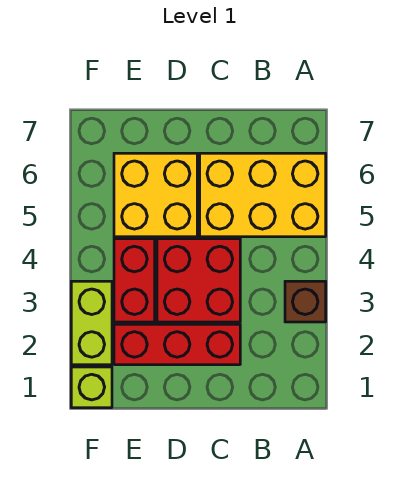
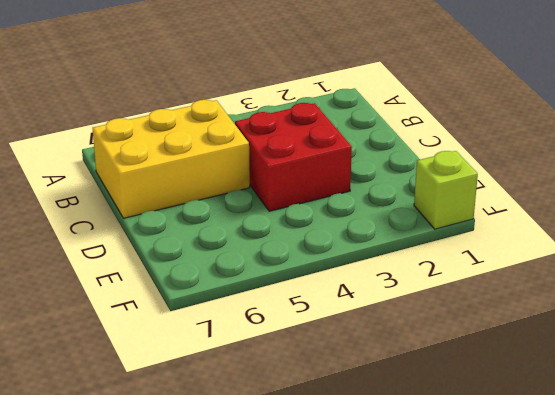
yellow 2x3 brick [93,100,250,218] -> yellow 2x3 brick turned to [200,153,326,237]
none -> brown 1x1 brick [285,281,326,322]
none -> red 1x3 brick [114,324,240,365]

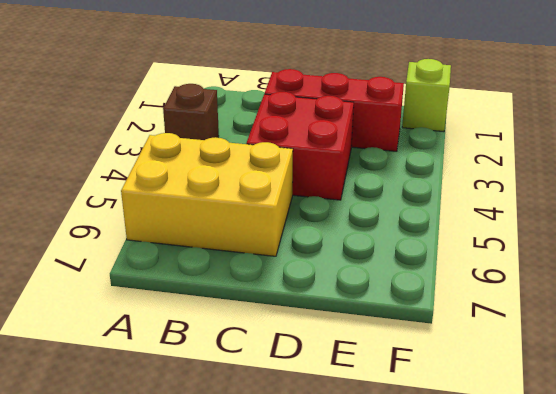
none -> yellow 2x2 brick [114,153,197,237]
none -> red 1x2 brick [114,239,155,322]

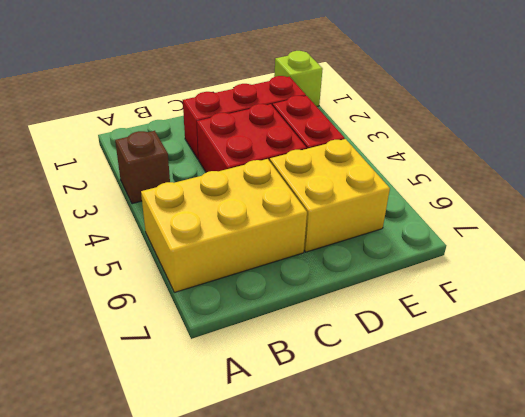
none -> lime 1x2 brick [71,281,112,365]

